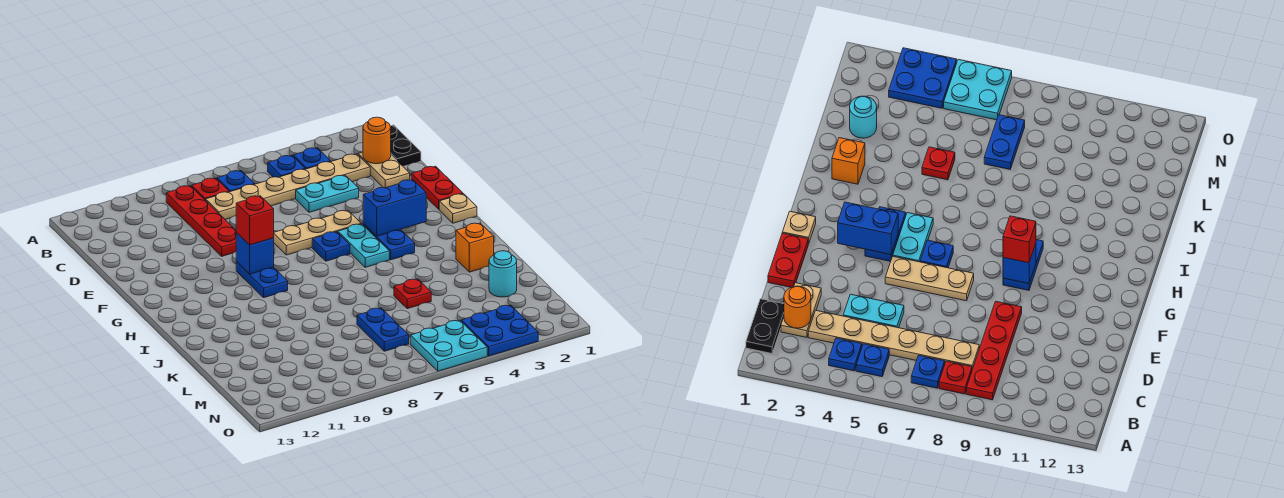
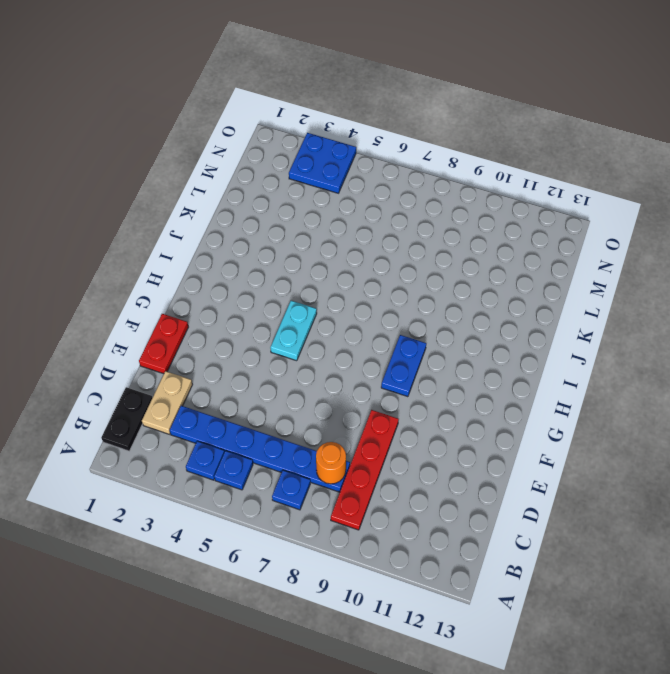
blue 1x6 plate [170,406,350,492] -> tan 1x6 plate [206,154,370,220]
orange 1x1 round brick [316,442,346,484] -> orange 1x1 round brick moved to [363,117,391,164]
none -> red 1x1 plate [192,178,229,200]
none -> cyan 1x2 plate [296,175,359,212]
none -> tan 1x3 plate [274,210,361,255]

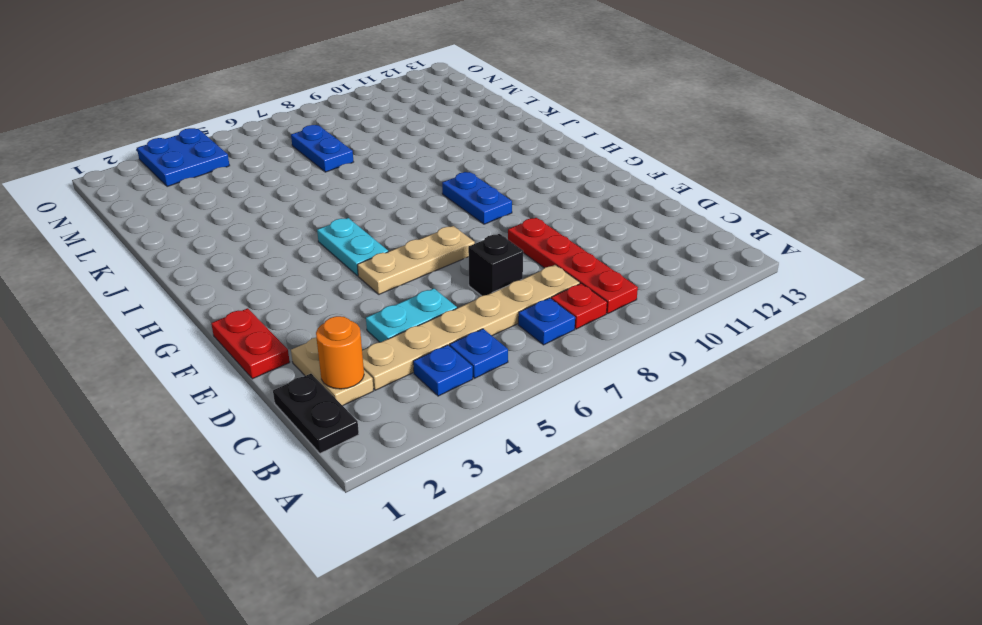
black 1x1 brick [468,234,523,296] -> none
none -> tan 1x1 plate [439,194,477,223]
none -> blue 1x2 plate [363,224,415,260]
none -> blue 1x1 plate [312,232,350,261]

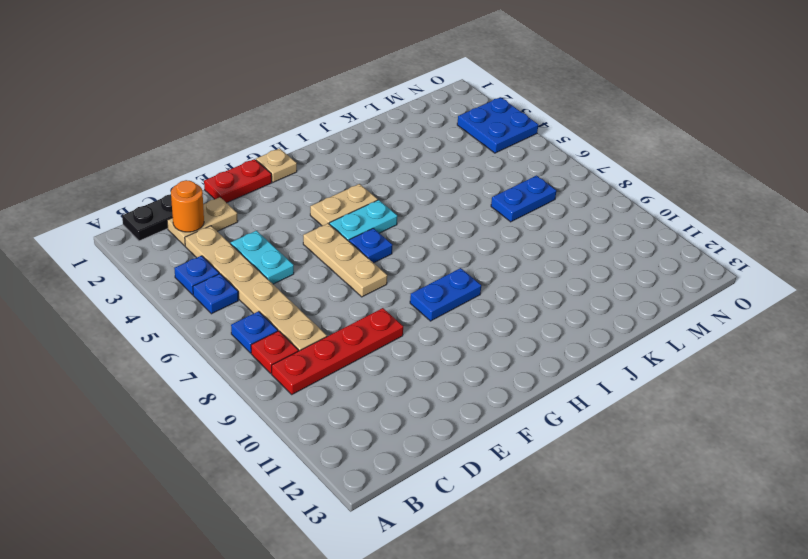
tan 1x2 plate [310,184,378,226] -> blue 1x2 plate [363,224,415,260]
none -> orange 1x1 brick [456,223,494,272]
none -> red 1x1 plate [394,279,431,309]
none -> cyan 1x1 round brick [489,251,517,297]

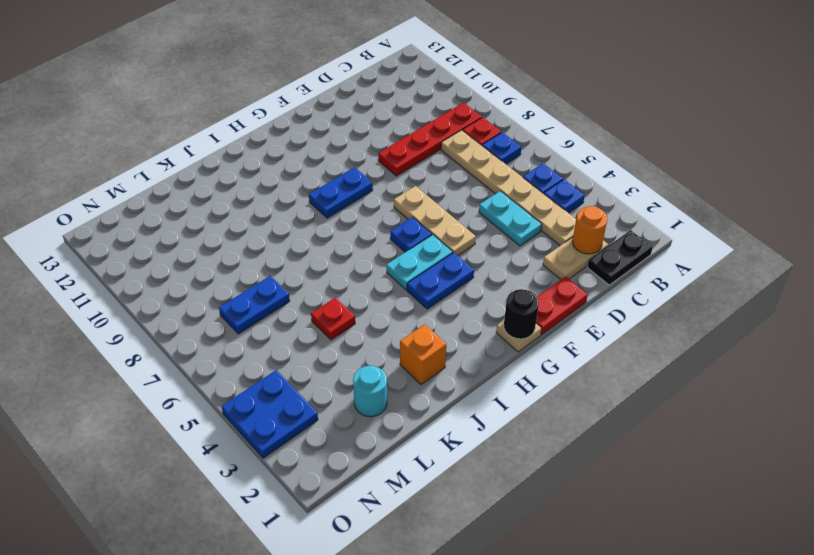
black 1x1 round brick [504,289,539,339] -> none
none -> cyan 2x2 plate [410,320,487,371]
none -> blue 1x2 brick [363,180,426,236]
none -> blue 1x1 brick [236,233,274,274]

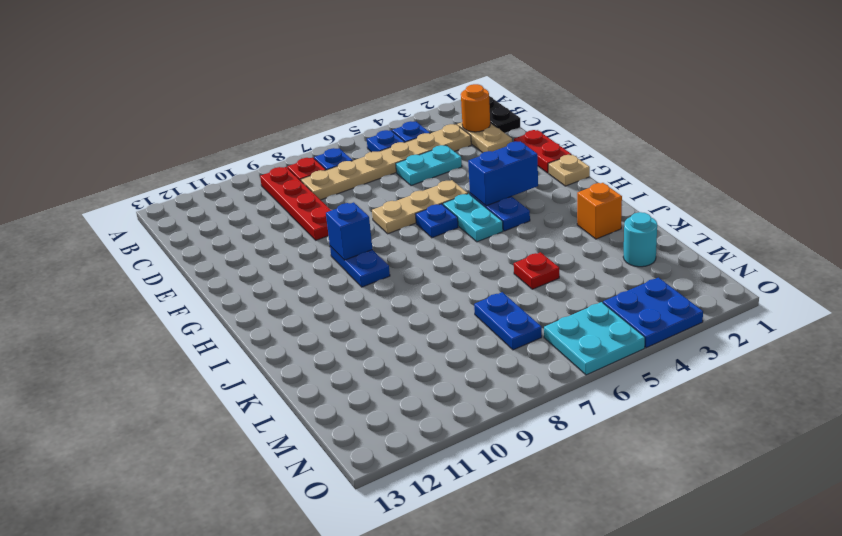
none -> red 1x1 brick [236,196,274,245]

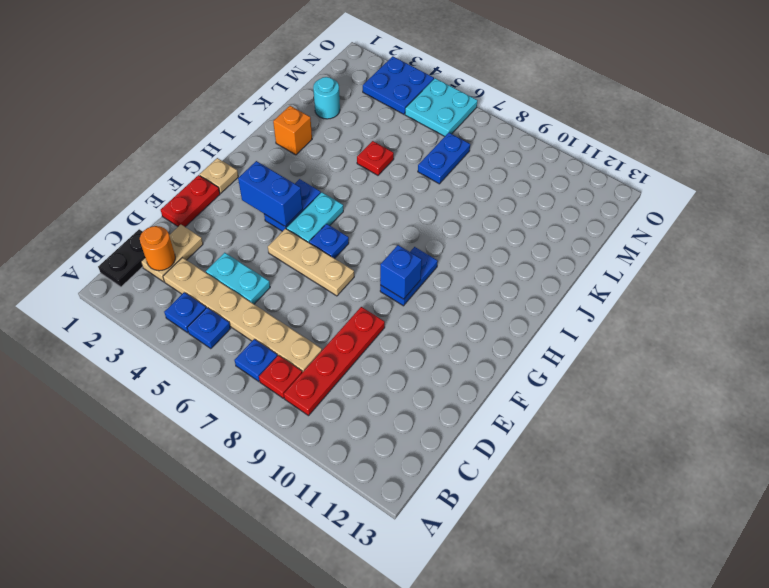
none -> red 1x1 brick [236,196,274,245]

